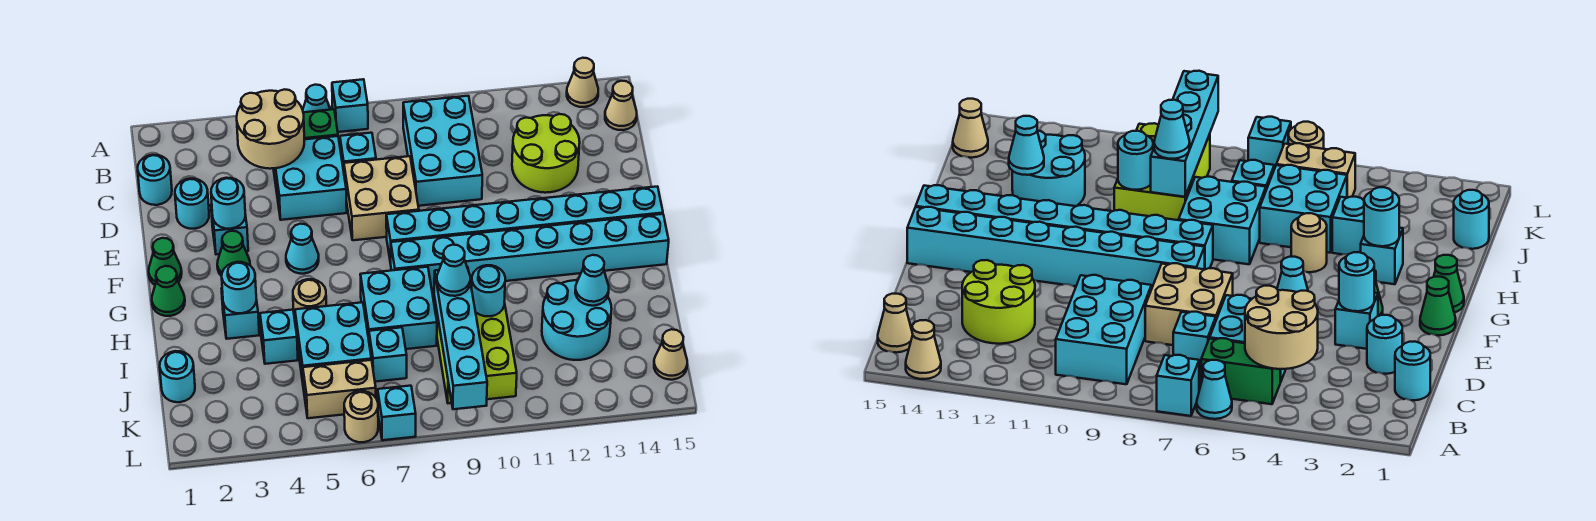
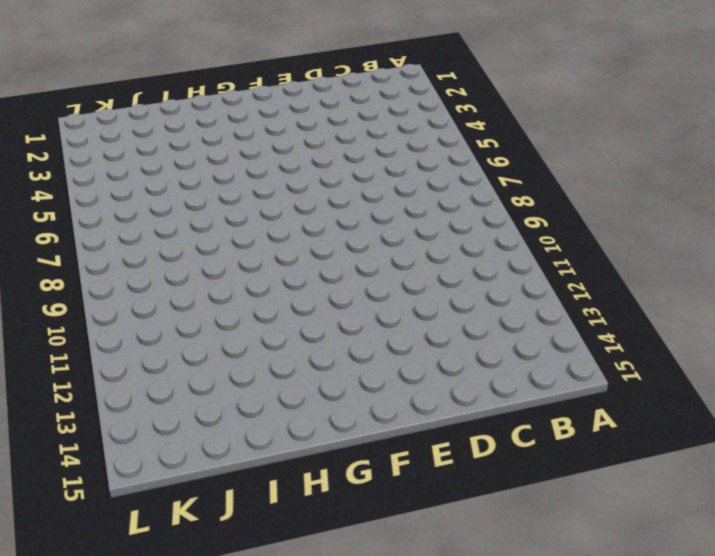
none -> cyan 1x1 cone [303,85,330,112]
none -> cyan 1x1 brick [332,79,368,132]
none -> tan 1x1 cone [567,58,598,107]
none -> green 1x2 brick [303,109,338,139]

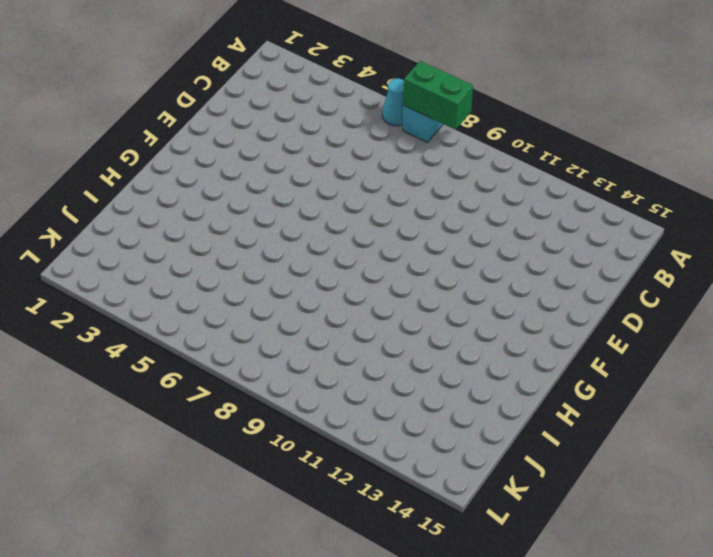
green 1x2 brick [403,61,473,130] -> green 1x2 brick moved to [303,109,338,139]
none -> tan 1x1 cone [567,58,598,107]
none -> cyan 2x3 brick [403,96,482,206]
none -> tan 1x1 cone [605,81,637,130]
none -> cyan 1x1 round brick [138,155,172,205]

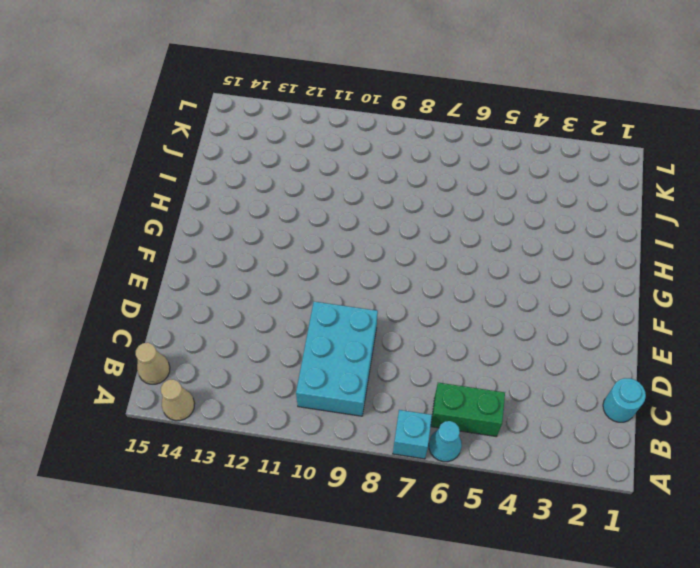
none -> cyan 2x2 brick [273,136,347,220]
none -> cyan 1x1 brick [340,133,376,171]
none -> lime 2x2 round brick [512,114,580,193]
none -> cyan 1x1 round brick [175,179,209,229]

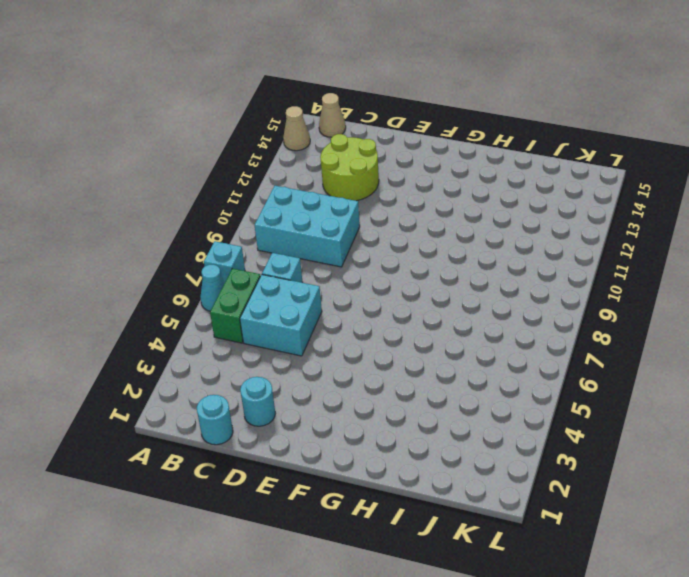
none -> tan 2x2 brick [344,156,419,240]
none -> cyan 1x1 brick [211,204,248,254]
none -> green 1x1 cone [149,238,182,285]
none -> green 1x1 cone [217,231,250,276]

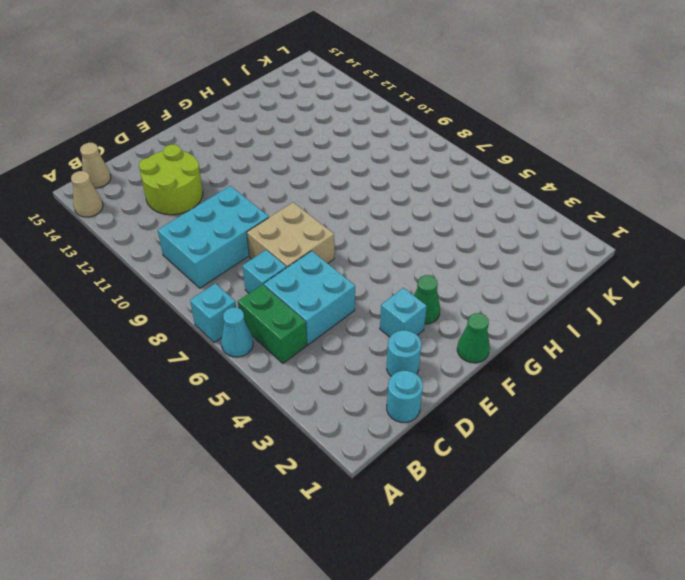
none -> cyan 1x1 cone [286,224,319,274]
none -> cyan 1x8 brick [386,186,663,264]
none -> green 1x1 cone [152,266,185,316]
none -> cyan 1x8 brick [391,214,669,289]

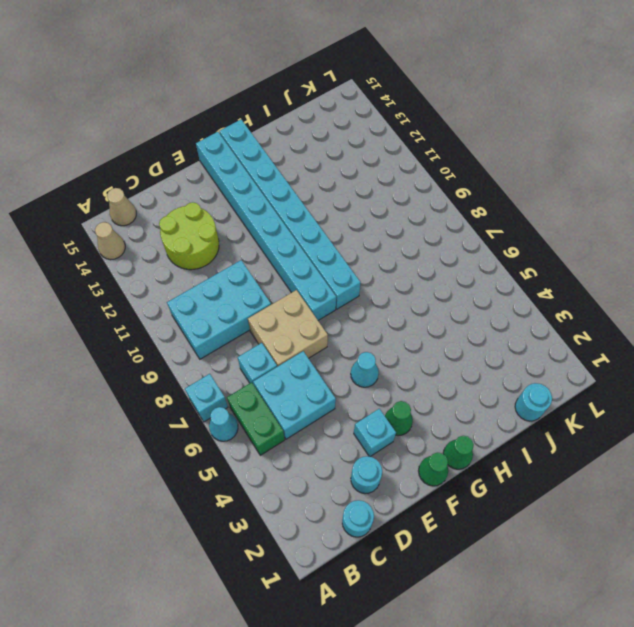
none -> cyan 1x1 brick [221,288,259,339]
none -> tan 1x1 round brick [293,279,326,319]
none -> cyan 2x2 brick [360,267,437,349]
none -> cyan 1x1 brick [260,310,298,364]

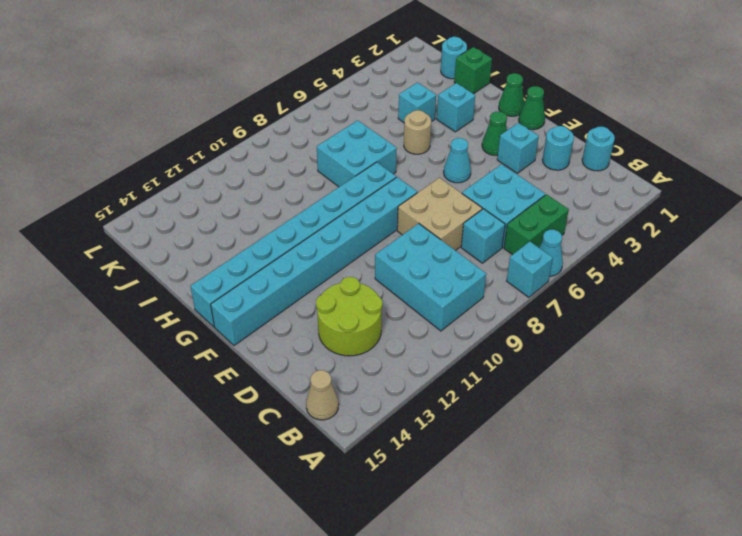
green 1x1 brick [454,47,492,94] -> none
none -> tan 1x1 cone [567,58,598,107]
none -> cyan 2x2 brick [295,302,371,389]
none -> lime 2x3 brick [434,297,517,403]
none -> cyan 2x2 round brick [542,280,612,360]

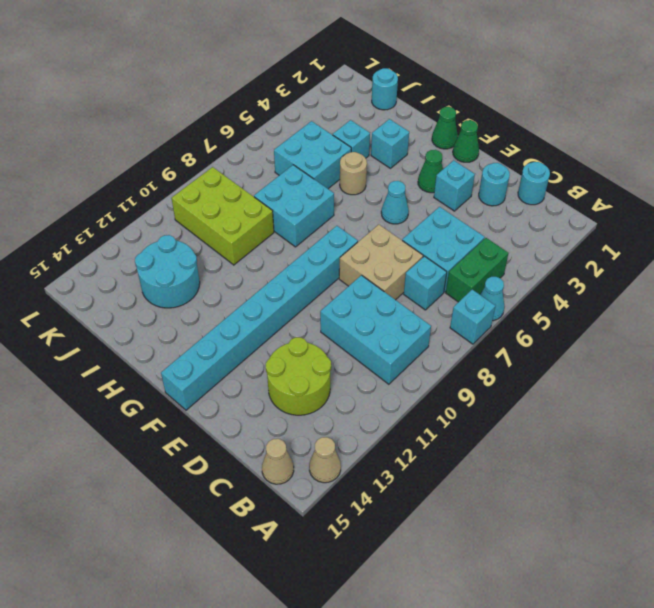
none -> cyan 1x8 brick [391,214,669,289]
none -> cyan 1x1 brick [369,327,407,382]
none -> tan 1x2 brick [303,360,376,418]
none -> tan 1x1 cone [654,329,687,380]

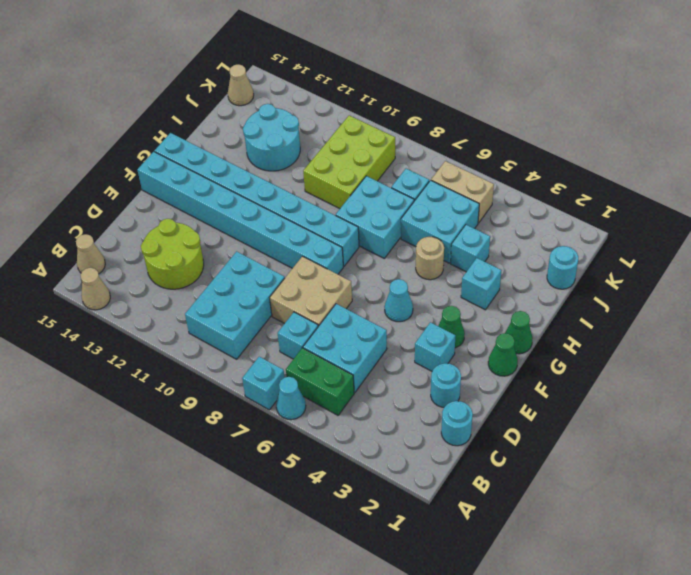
none -> tan 1x1 round brick [344,391,378,442]
none -> cyan 1x1 brick [378,386,416,440]
none -> tan 2x2 round brick [237,89,304,169]
none -> cyan 1x1 round brick [211,178,245,229]

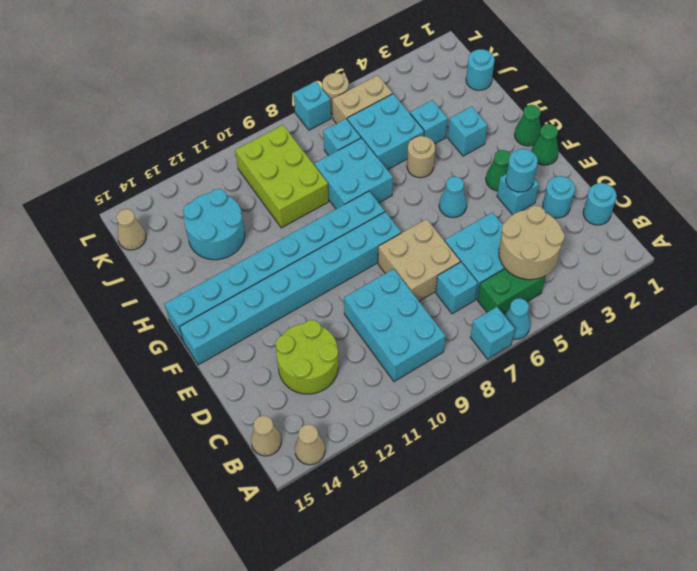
none -> cyan 1x1 round brick [222,262,256,313]
none -> cyan 1x4 brick [434,267,487,409]
none -> cyan 1x1 round brick [472,265,505,316]
none -> cyan 1x1 cone [575,255,609,306]

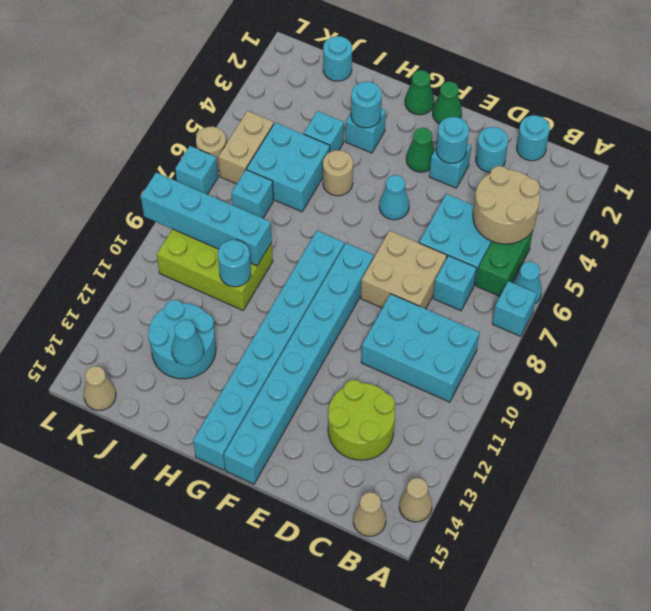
none -> cyan 2x2 brick [360,267,437,349]
none -> cyan 1x1 cone [437,245,470,296]

